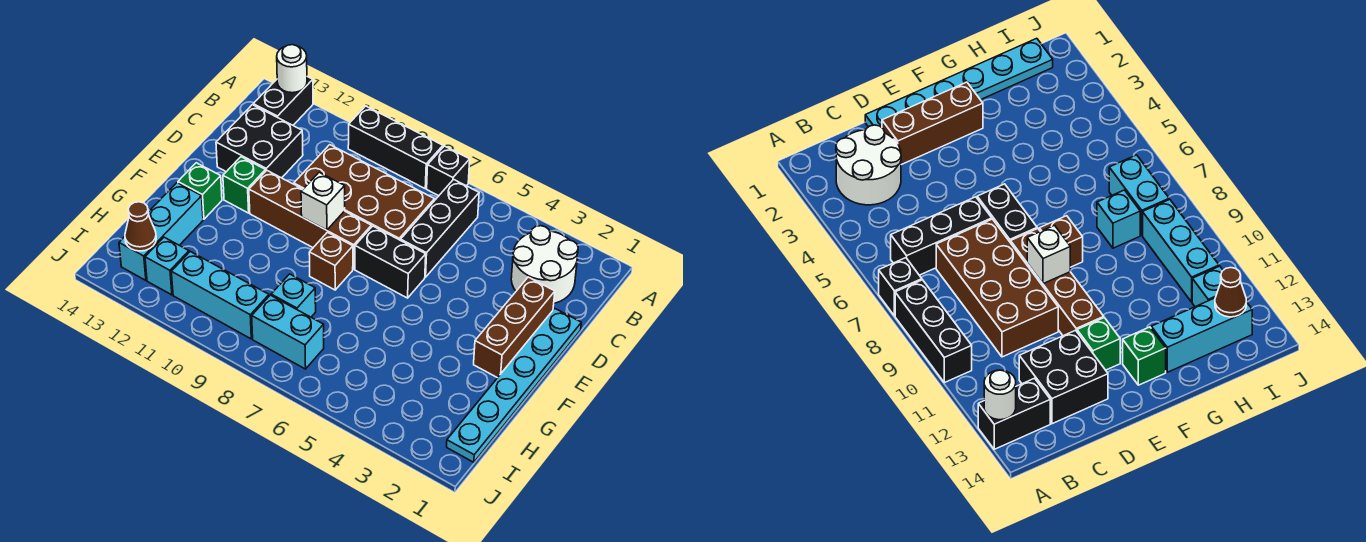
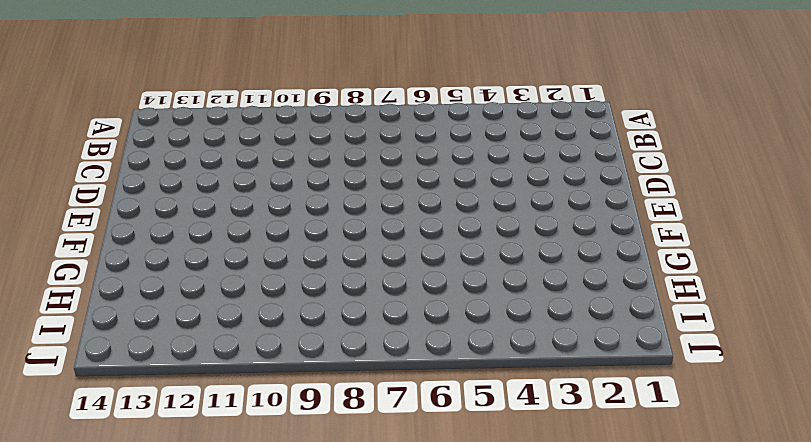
none -> black 1x1 brick [427,146,470,196]
none -> black 1x3 brick [348,106,443,188]
none -> black 1x2 brick [253,77,313,125]

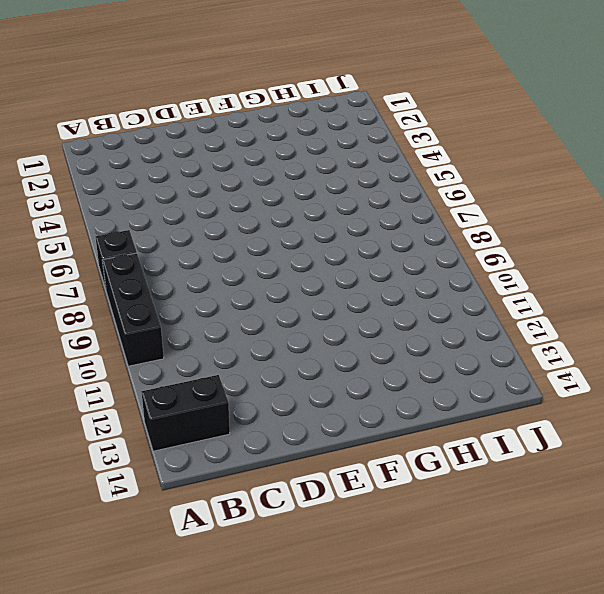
none -> white 2x2 round brick [511,226,578,303]
none -> black 1x3 brick [401,179,479,277]
none -> brown 2x4 brick [294,145,434,240]

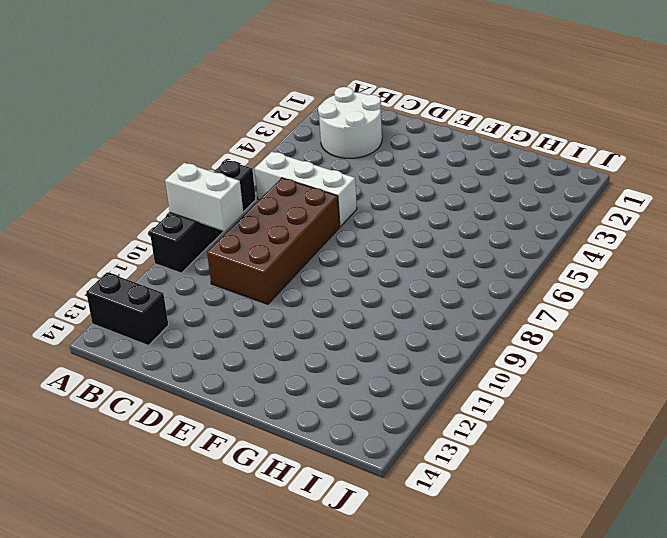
white 1x2 brick [165,163,243,231] -> none
white 1x3 brick [255,152,357,226] -> black 1x3 brick [401,179,479,277]
none -> black 2x2 brick [216,105,303,178]
none -> cyan 1x6 plate [447,309,581,462]
none -> brown 1x3 brick [474,277,555,378]

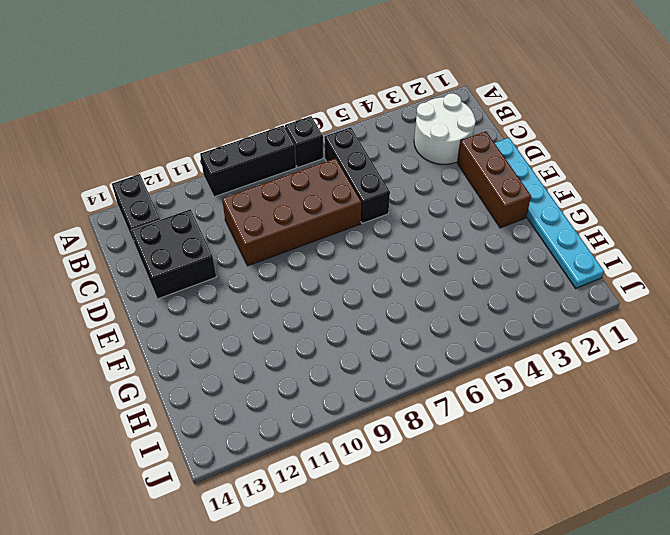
none -> black 1x2 brick [355,226,426,298]
none -> brown 1x4 brick [249,170,371,269]
none -> green 1x1 brick [223,157,266,213]

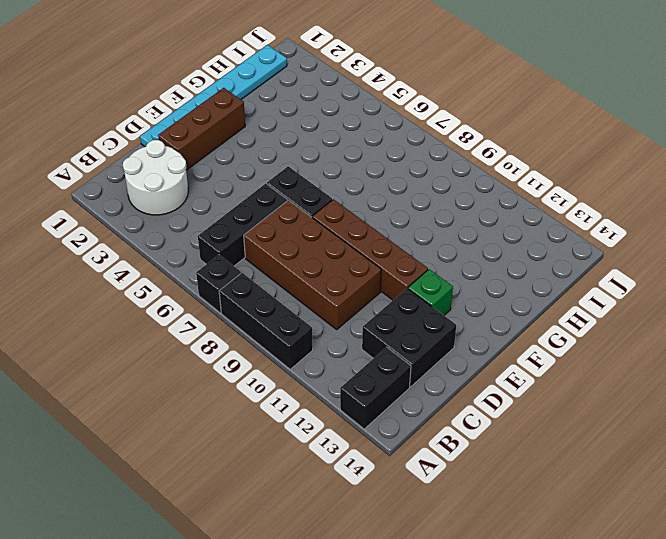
none -> brown 1x1 brick [309,232,353,290]
none -> green 1x1 brick [178,163,222,219]
none -> cyan 1x3 brick [119,183,203,280]

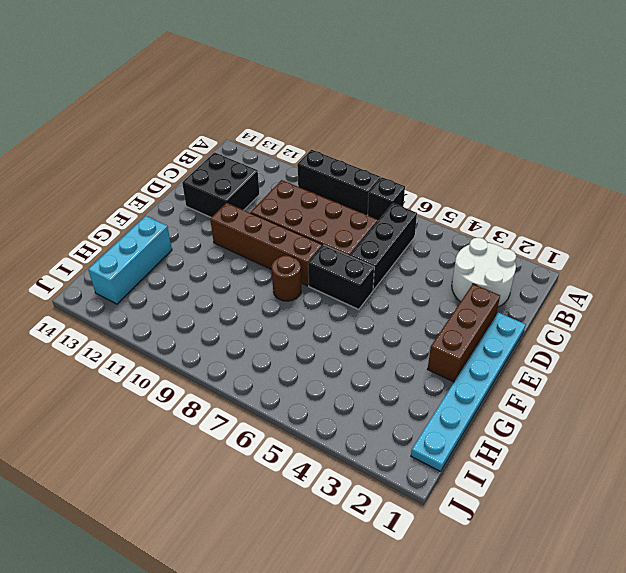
brown 1x1 round brick [272,255,301,301] -> brown 1x1 brick [309,232,353,290]
none -> black 1x2 brick [253,77,313,125]
none -> green 1x1 brick [223,157,266,213]
none -> green 1x1 brick [178,163,222,219]

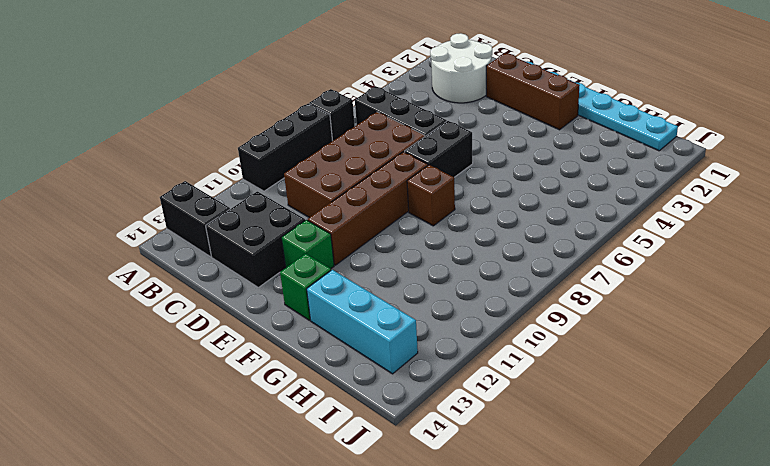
none -> cyan 1x1 brick [271,274,316,317]
none -> cyan 1x2 brick [252,295,324,369]
none -> cyan 1x3 brick [171,252,269,339]

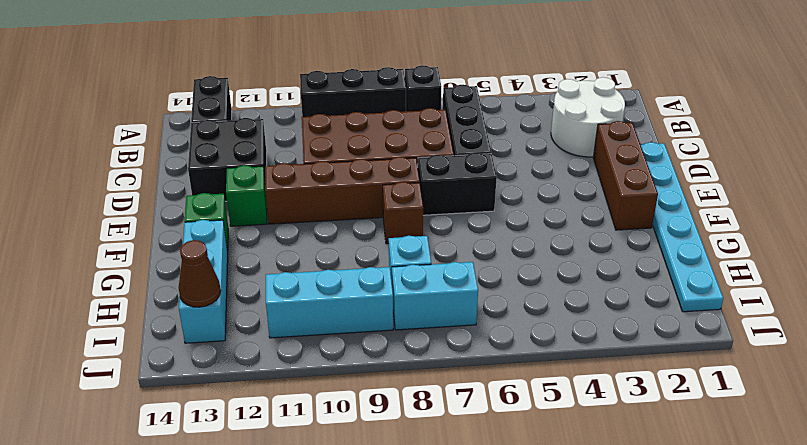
none -> cyan 1x1 brick [145,237,189,295]
none -> white 1x1 round brick [277,45,307,93]
none -> white 1x1 brick [301,172,345,230]

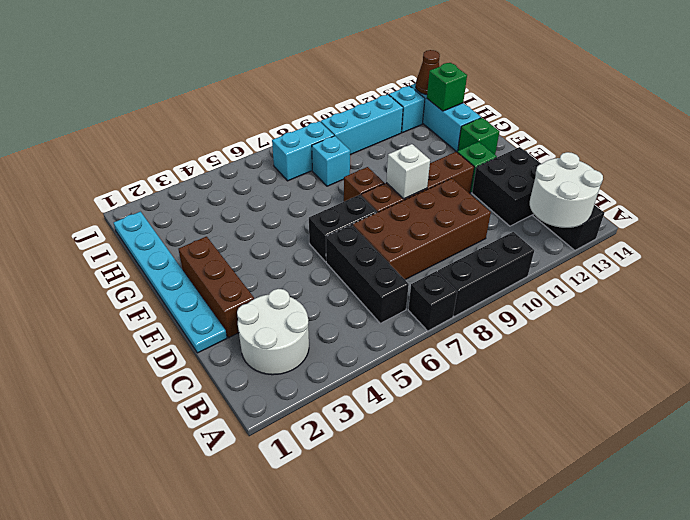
white 2x2 round brick [530,152,603,228] -> white 1x1 round brick [277,45,307,93]
green 1x1 brick [427,63,467,111] -> none

